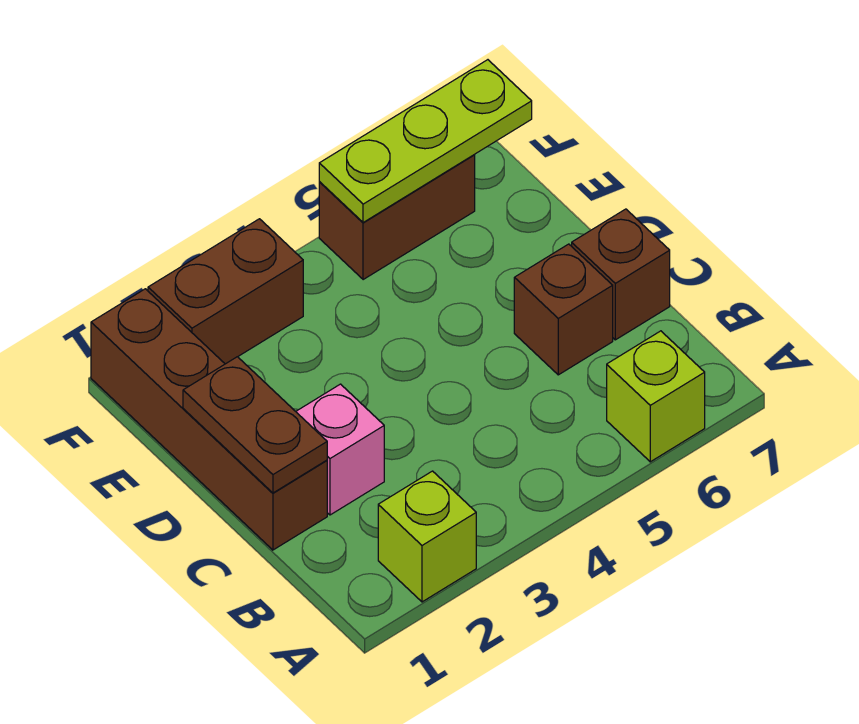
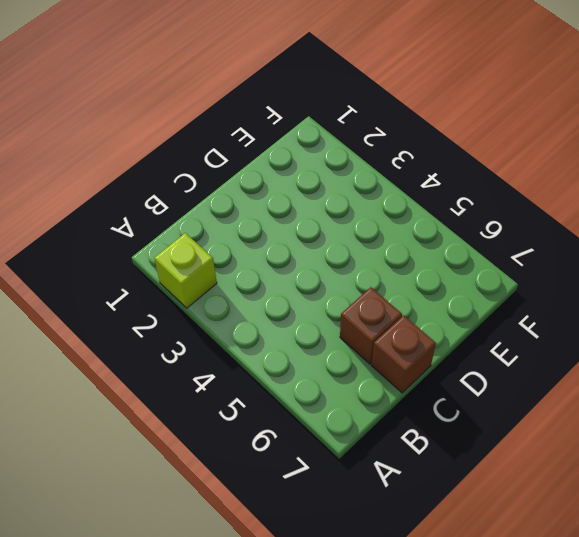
none -> lime 1x1 brick [607,331,705,462]
none -> brown 1x4 brick [91,289,327,550]

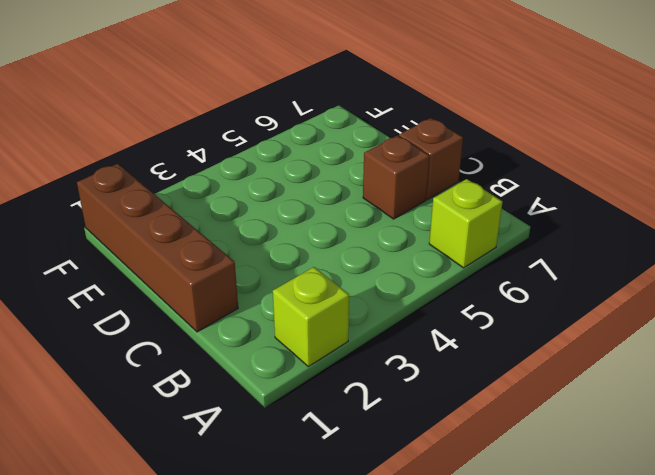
none -> pink 1x1 brick [296,384,384,515]
none -> brown 1x2 brick [148,219,303,364]

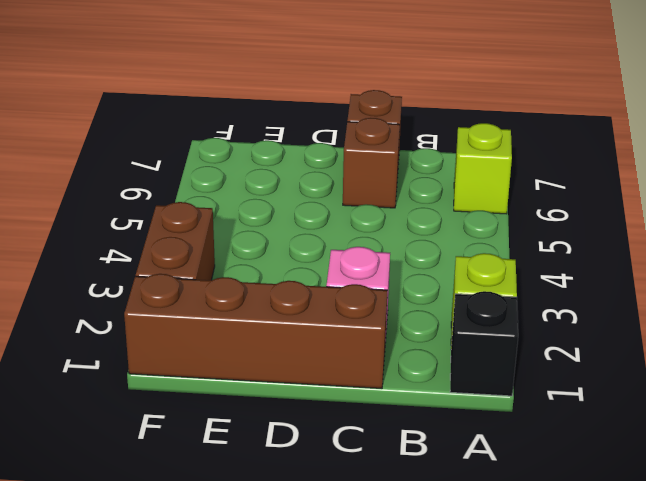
black 1x1 brick [450,291,518,396] -> none
none -> brown 1x2 brick [319,155,475,280]
none -> brown 1x2 plate [183,357,327,493]

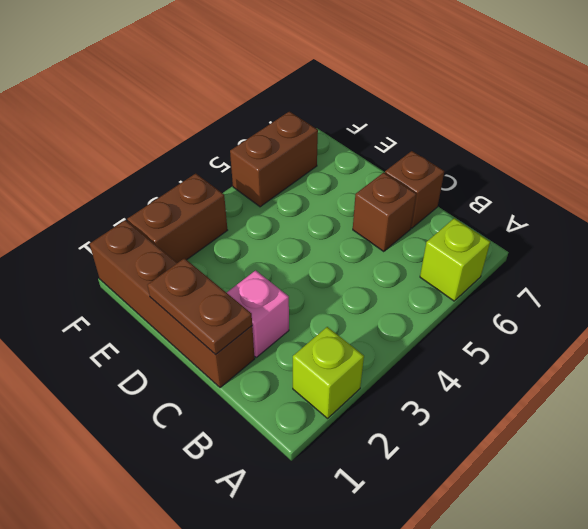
none -> lime 1x3 plate [319,60,532,223]

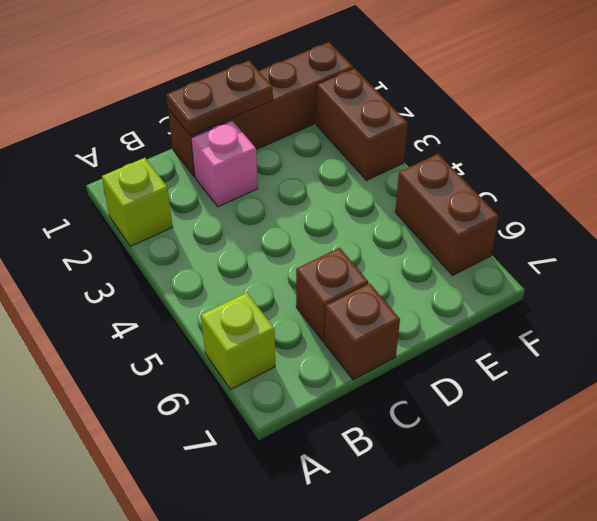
none -> lime 1x3 plate [319,60,532,223]

